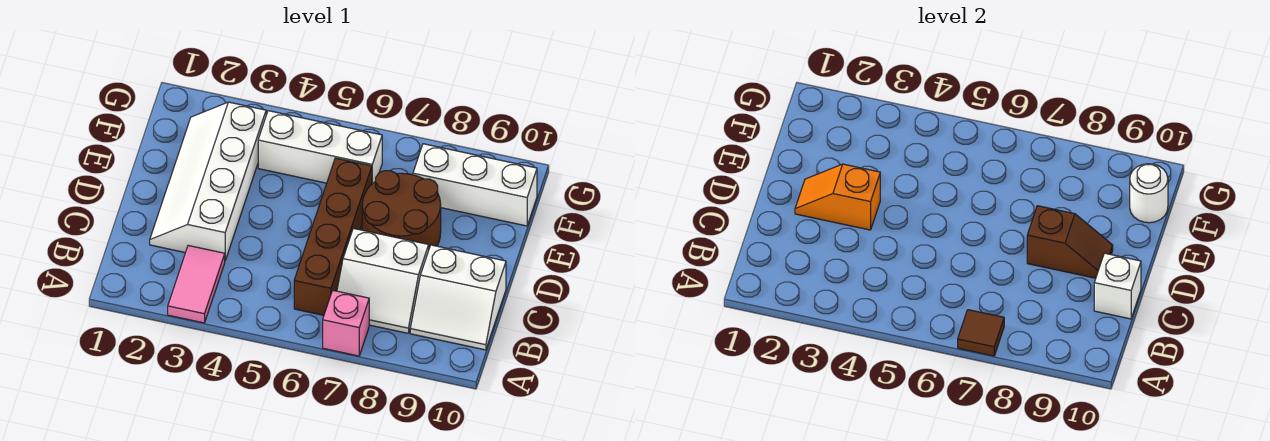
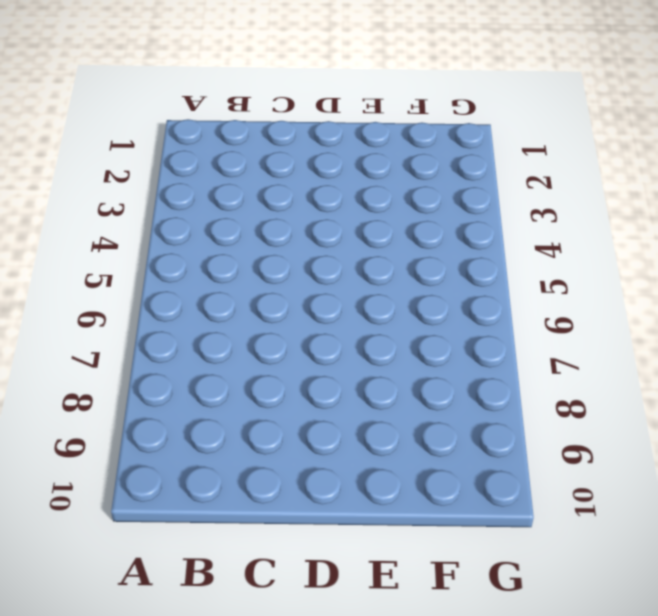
none -> pink 1x2 tile [168,246,225,323]
none -> pink 1x1 brick [323,291,369,356]
none -> brown 1x4 brick [294,158,372,315]

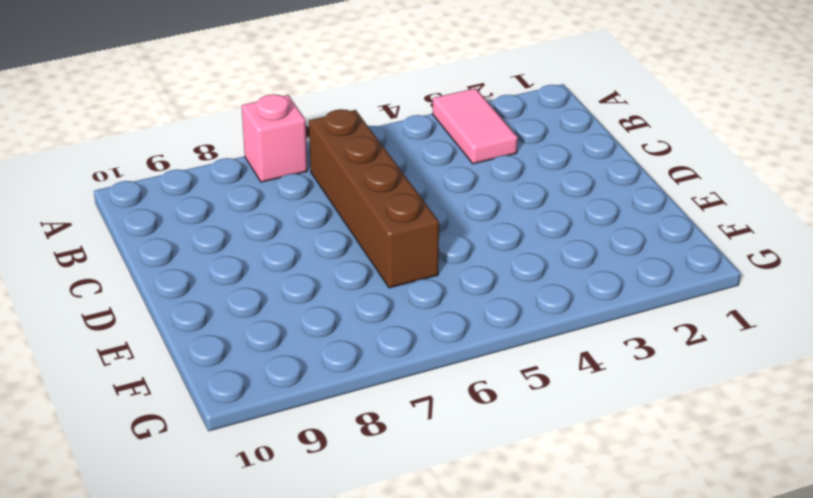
none -> white 2x2 slope [337,228,429,333]
none -> white 2x2 slope [410,245,506,350]
none -> white 2x4 slope [150,102,266,260]

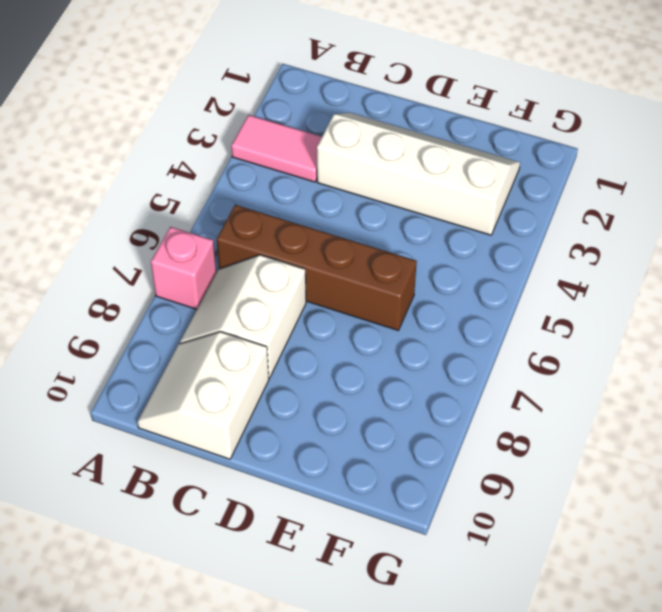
none -> brown 2x2 round brick [362,171,441,248]
none -> white 1x3 brick [258,111,382,184]
none -> white 1x3 brick [413,144,537,226]

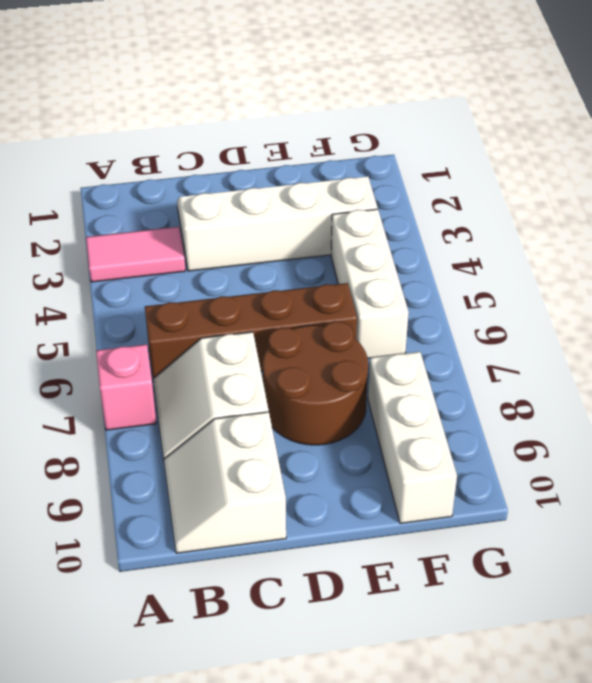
none -> brown 1x1 tile [958,310,1004,356]
none -> white 1x1 brick [1094,253,1141,319]
none -> orange 1x2 slope [795,164,880,230]

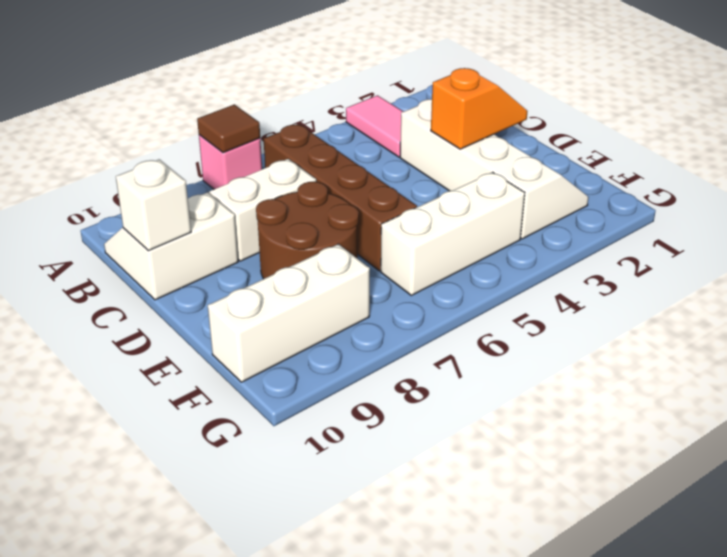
none -> brown 1x2 slope [1027,206,1113,278]
none -> white 1x1 round brick [1130,164,1168,223]

